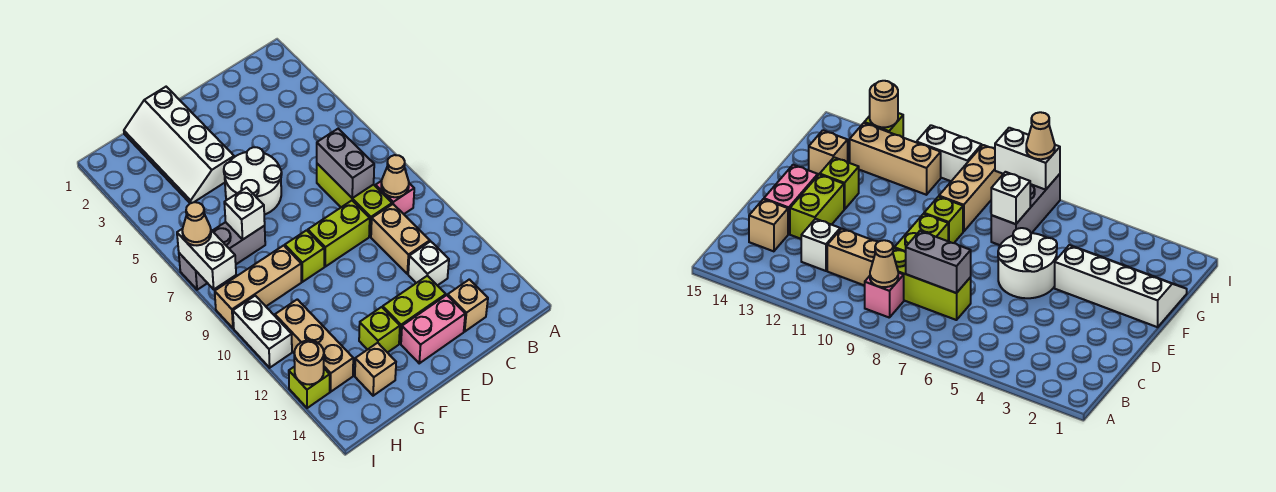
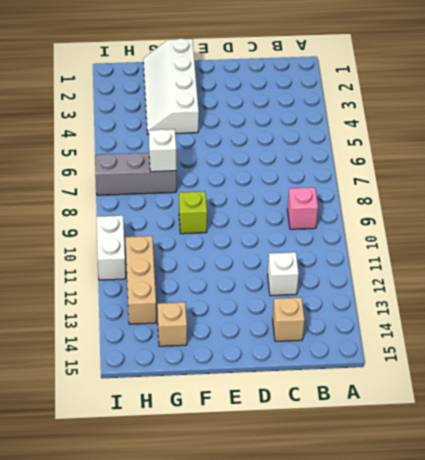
none -> lime 1x3 brick [317,164,392,236]
none -> tan 1x2 brick [371,204,430,274]
none -> lime 1x2 brick [308,201,370,267]

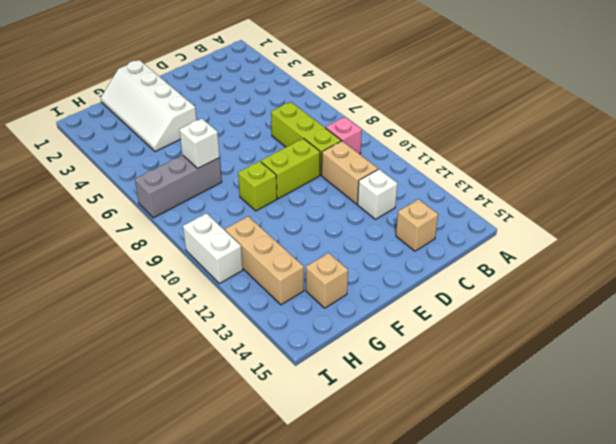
none -> lime 1x2 brick [383,276,446,344]
none -> pink 1x2 brick [401,295,465,363]
none -> white 2x2 round brick [224,147,282,215]

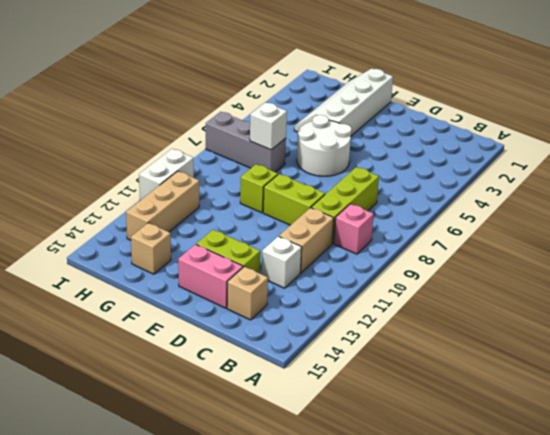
none -> lime 1x1 brick [359,307,400,353]
none -> tan 1x3 brick [215,245,301,328]
none -> lime 1x1 brick [289,366,330,408]

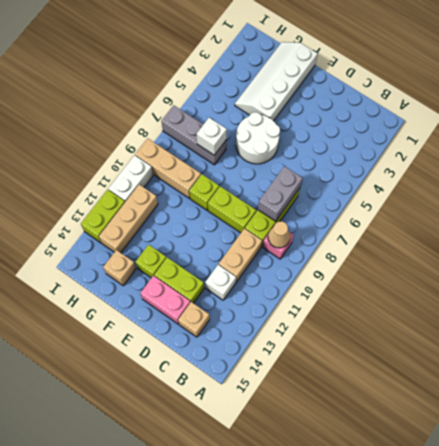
lime 1x2 brick [81,190,125,243] -> lime 1x1 brick [289,366,330,408]
none -> white 1x2 brick [177,229,236,289]
none -> tan 1x1 round brick [294,340,324,385]
none -> tan 1x1 cone [182,202,211,245]

